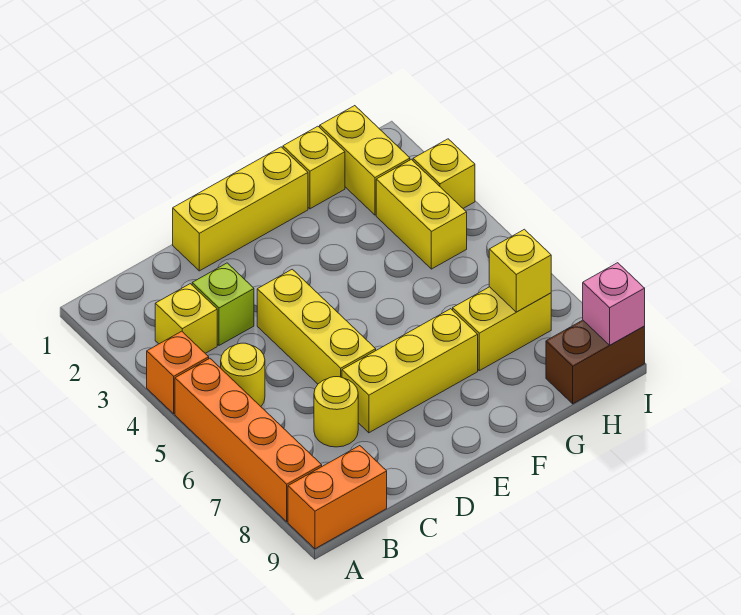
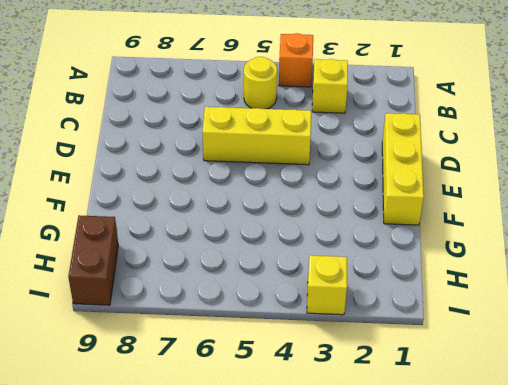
none -> orange 1x4 brick [175,358,322,522]
none -> orange 1x2 brick [288,446,387,549]
none -> lime 1x1 brick [192,263,254,345]

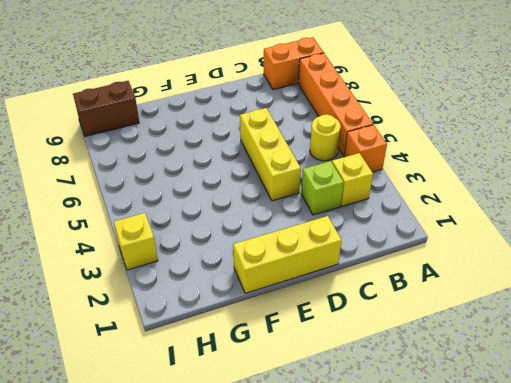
none -> yellow 1x1 round brick [314,377,358,447]
none -> yellow 1x3 brick [342,309,478,433]
none -> yellow 1x1 brick [283,126,345,209]

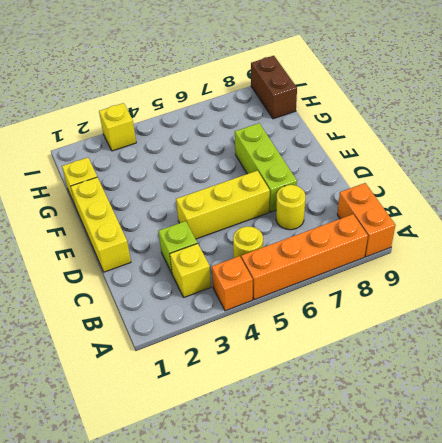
lime 1x3 brick [235,123,297,212] -> yellow 1x3 brick [342,309,478,433]
none -> yellow 1x2 brick [453,287,551,371]
none -> yellow 1x2 brick [320,106,410,215]
none -> yellow 1x2 brick [376,159,467,269]

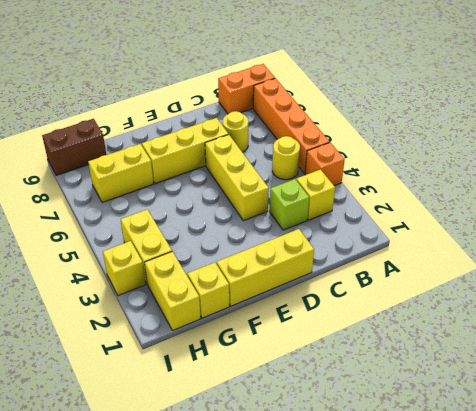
none -> yellow 1x1 brick [489,229,551,312]
none -> pink 1x1 brick [583,263,645,345]

